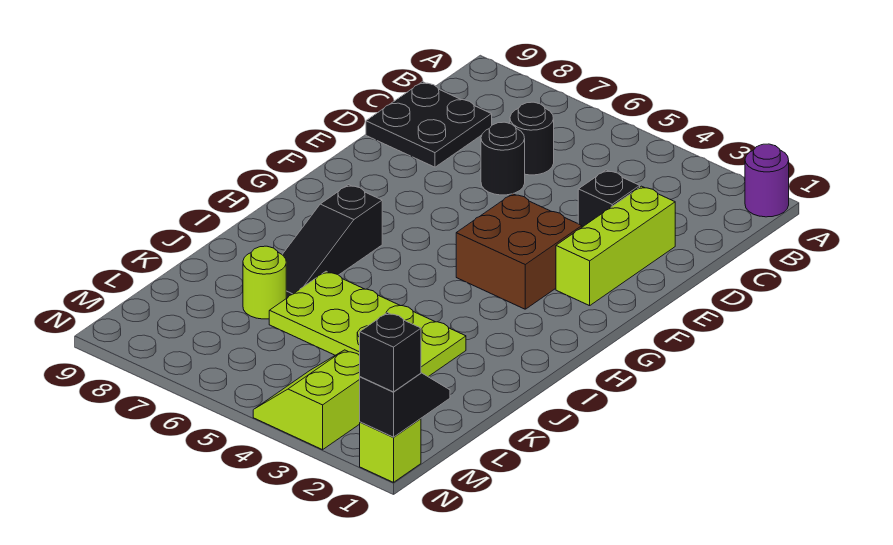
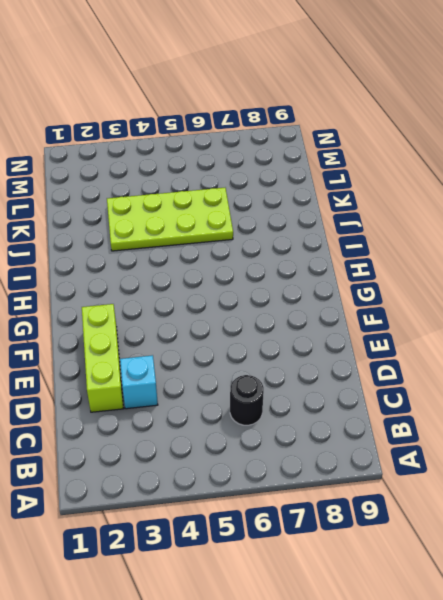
cyan 1x1 brick [120,355,158,409] -> black 1x1 brick [578,170,640,227]
none -> purple 1x1 round brick [745,144,789,217]
none -> black 2x2 plate [366,82,492,167]
none -> black 1x1 round brick [481,122,525,195]

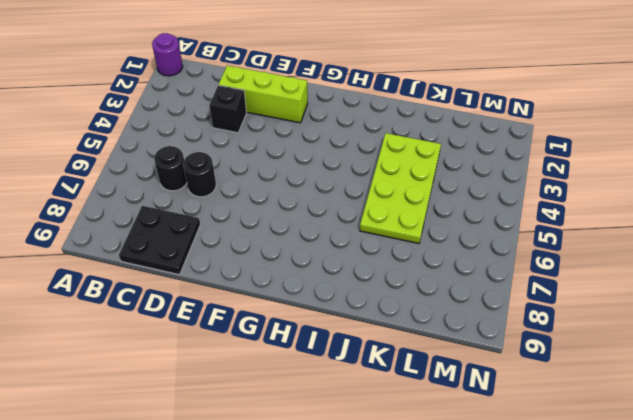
none -> brown 2x2 brick [456,194,582,309]
none -> black 1x3 slope [282,185,382,298]
none -> lime 1x1 round brick [243,246,286,319]

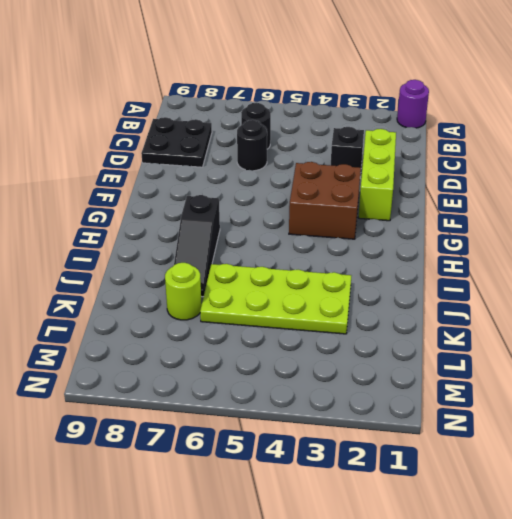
none -> lime 2x2 slope [253,350,360,450]
none -> lime 1x1 brick [360,419,421,482]
none -> black 1x2 slope [360,373,450,437]

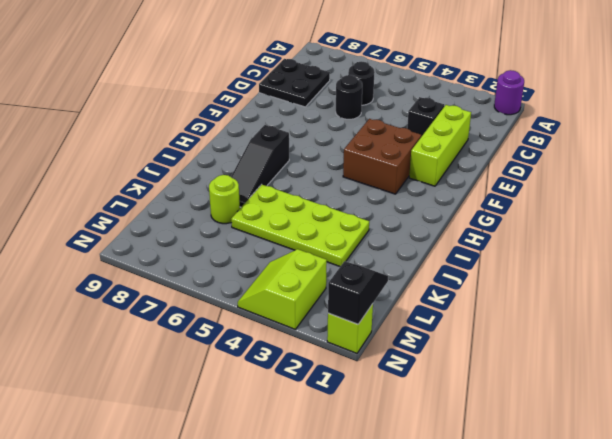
none -> black 1x1 brick [360,313,421,392]

